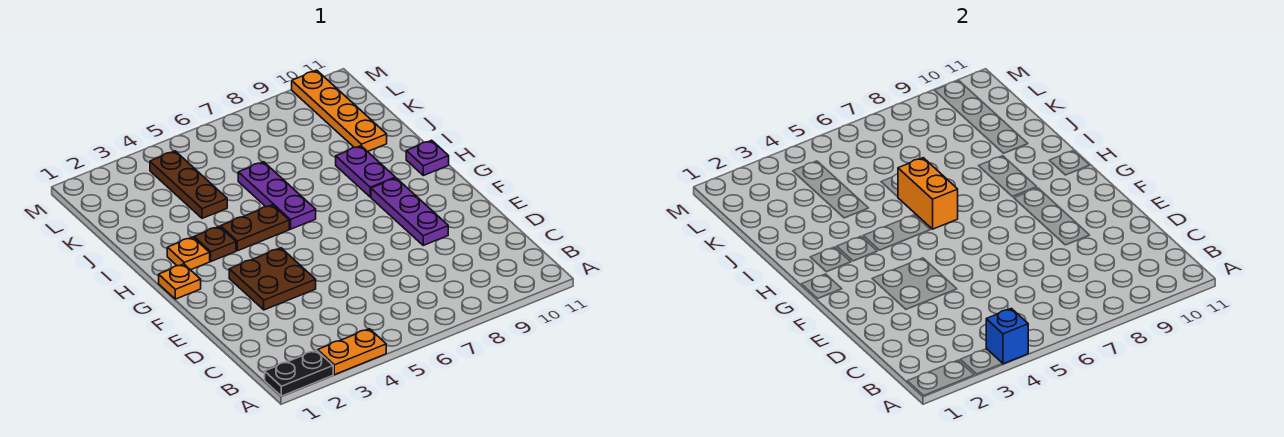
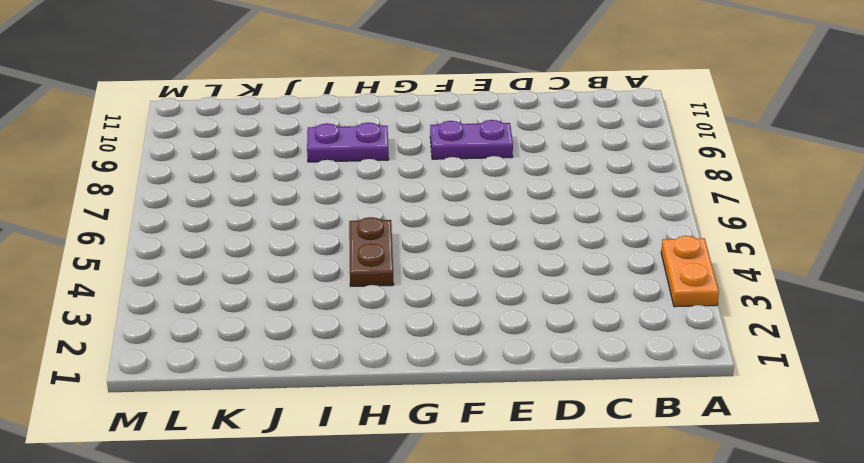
purple 1x2 plate [430,120,513,159] -> purple 1x3 plate [371,178,448,245]
none -> black 1x2 plate [265,350,333,396]
none -> brown 2x2 plate [229,248,316,310]
none -> orange 1x1 plate [159,264,201,299]

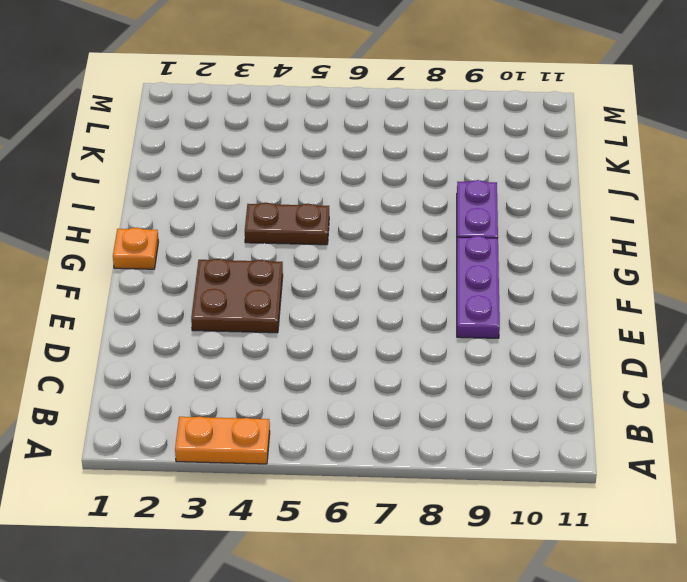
none -> black 1x2 plate [265,350,333,396]
none -> orange 1x1 plate [167,237,210,270]
none -> brown 1x1 plate [194,226,236,261]

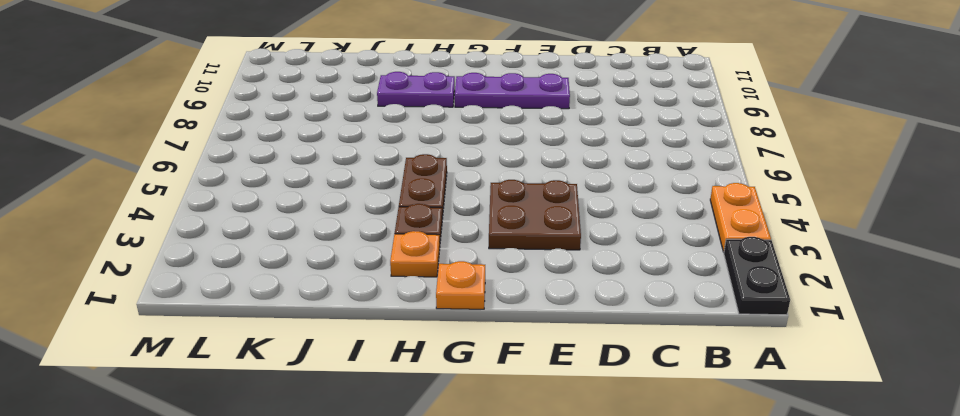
none -> purple 1x3 plate [238,162,316,229]
none -> purple 1x1 plate [406,140,449,175]
none -> brown 1x3 plate [150,151,227,218]

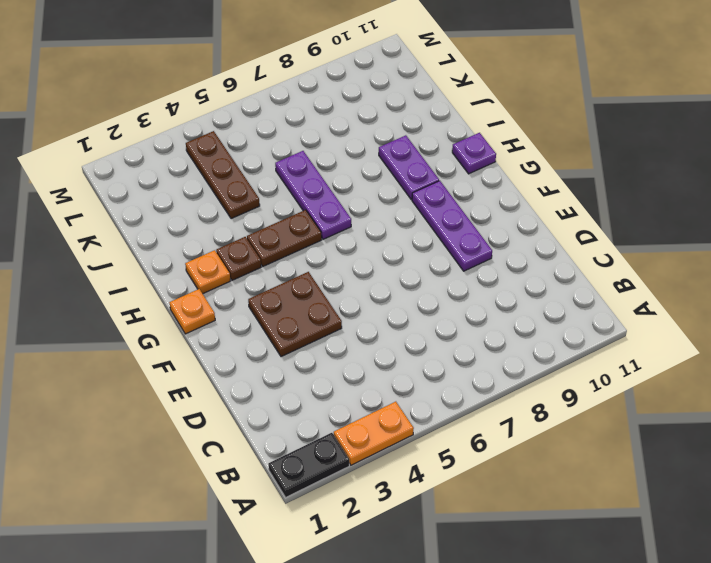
none -> orange 1x4 plate [292,70,387,152]
none -> blue 1x1 brick [986,308,1028,364]
none -> orange 1x2 brick [898,158,958,229]

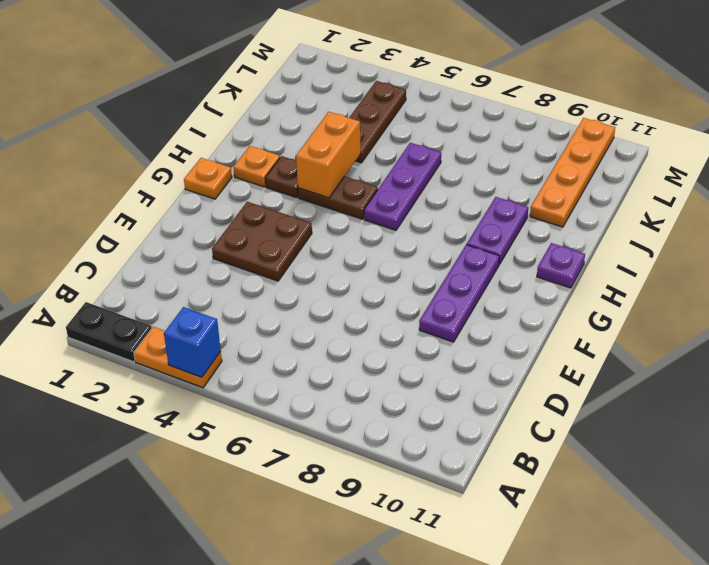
orange 1x2 brick [296,112,361,198] -> orange 1x2 brick moved to [898,158,958,229]

